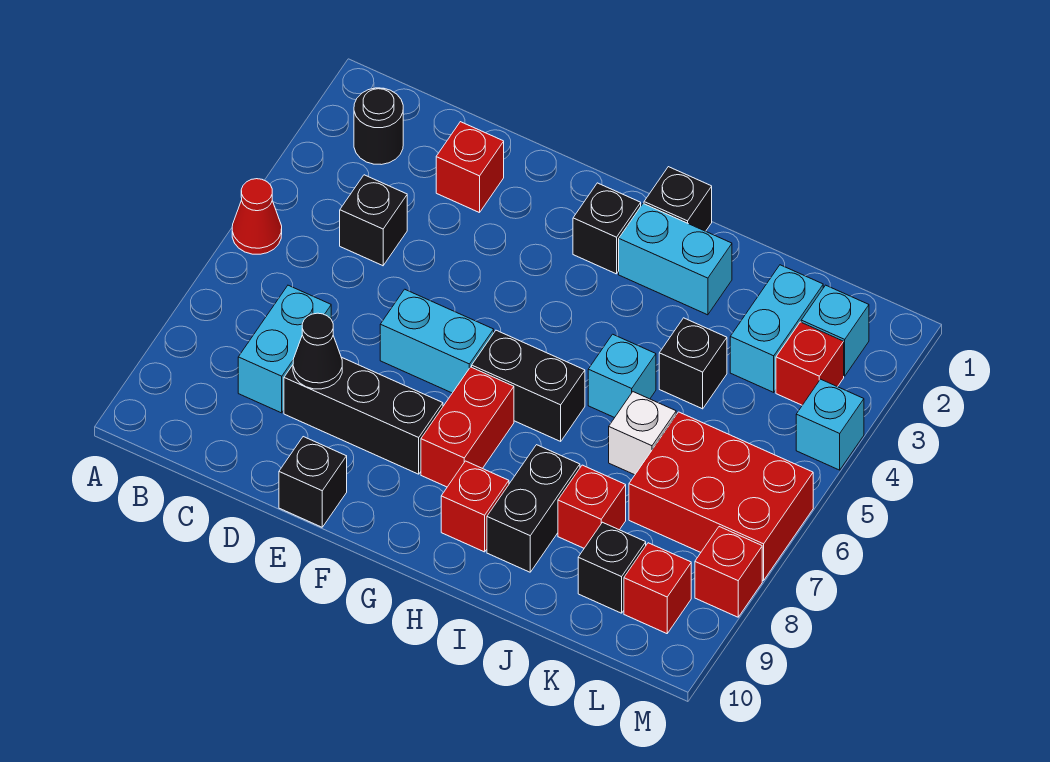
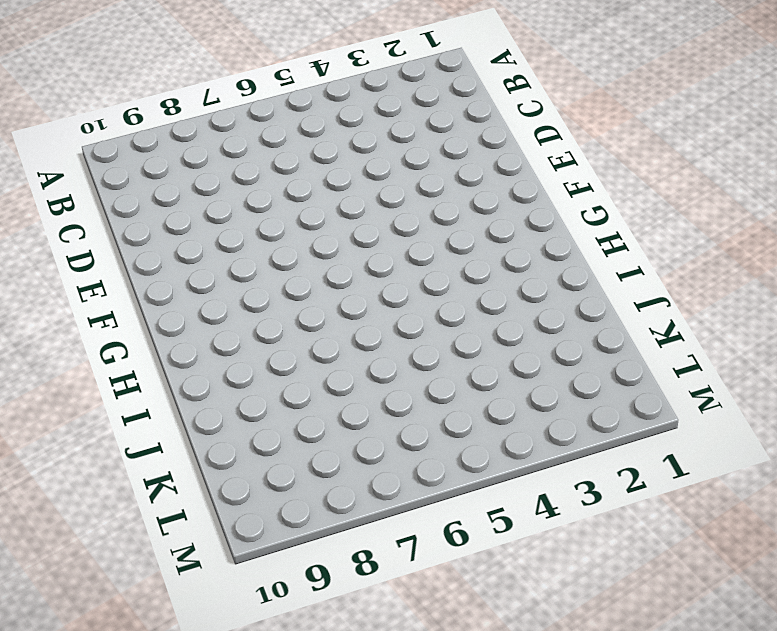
none -> red 1x1 cone [232,179,282,254]
none -> black 1x1 round brick [354,88,403,165]
none -> black 1x1 brick [340,175,407,266]

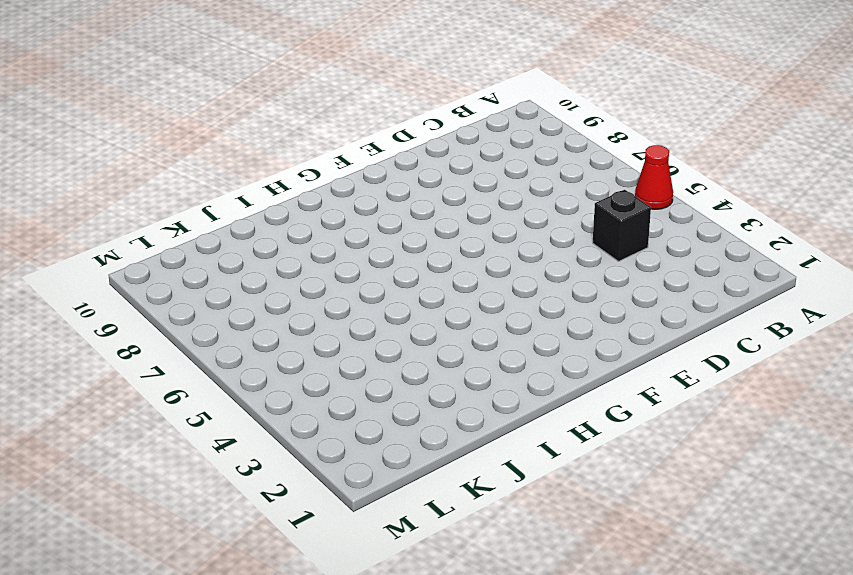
none -> black 1x1 round brick [354,88,403,165]
none -> cyan 1x2 brick [238,285,331,413]
none -> red 1x1 brick [436,122,504,213]

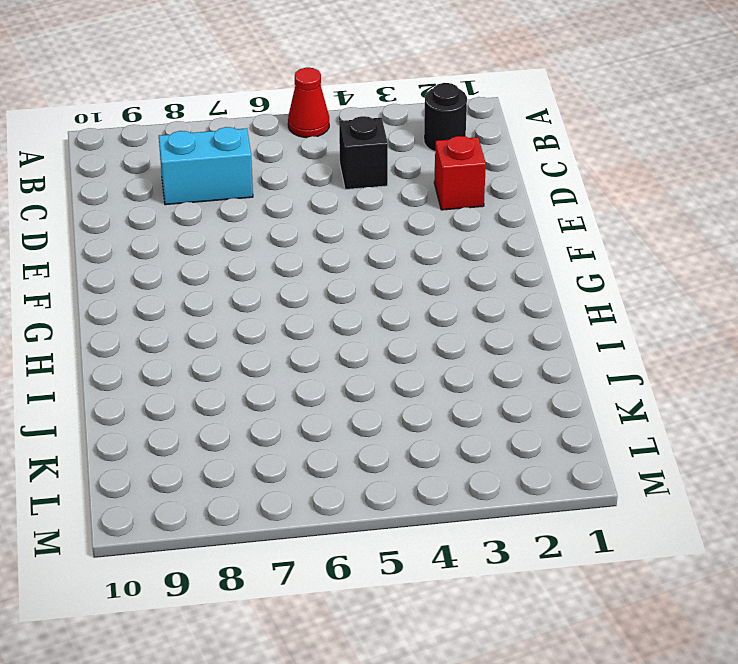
none -> black 1x3 brick [284,357,443,474]
none -> cyan 1x2 brick [380,289,494,393]
none -> black 1x1 brick [279,437,347,527]

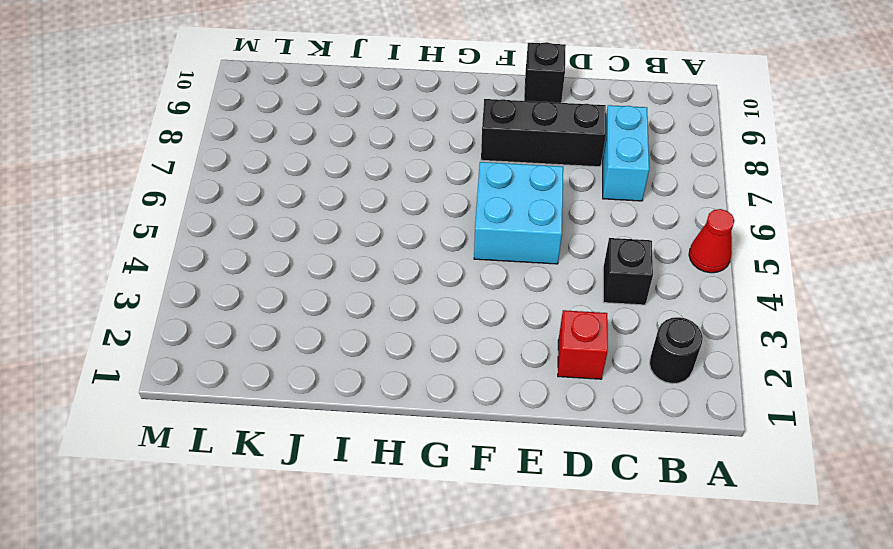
cyan 2x2 brick [474,162,563,264] -> cyan 1x2 brick [380,289,494,393]
none -> black 1x1 brick [573,183,641,274]
none -> black 1x2 brick [472,330,585,441]
none -> red 1x2 brick [421,367,514,487]

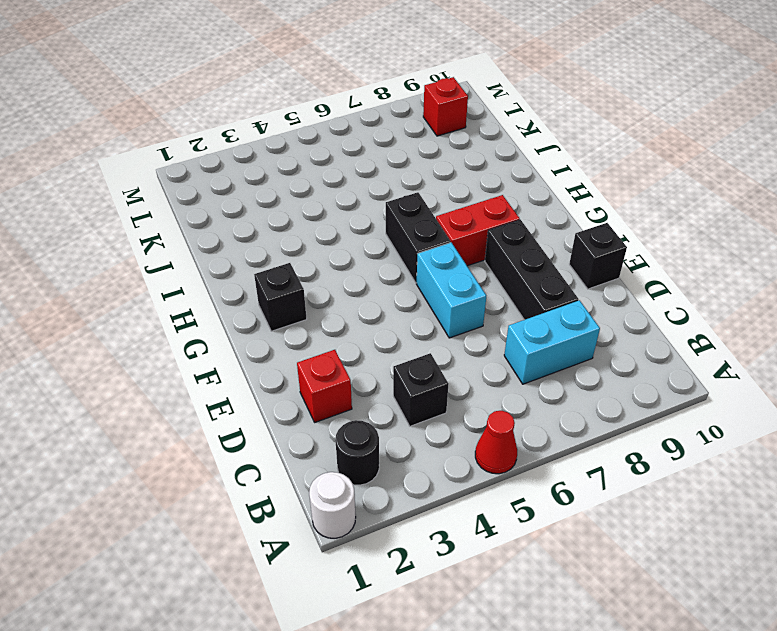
white 1x1 round brick [309,472,356,538] -> none
none -> black 1x1 brick [644,167,712,231]
none -> cyan 1x2 brick [619,204,732,315]
none -> red 1x1 brick [441,461,509,552]

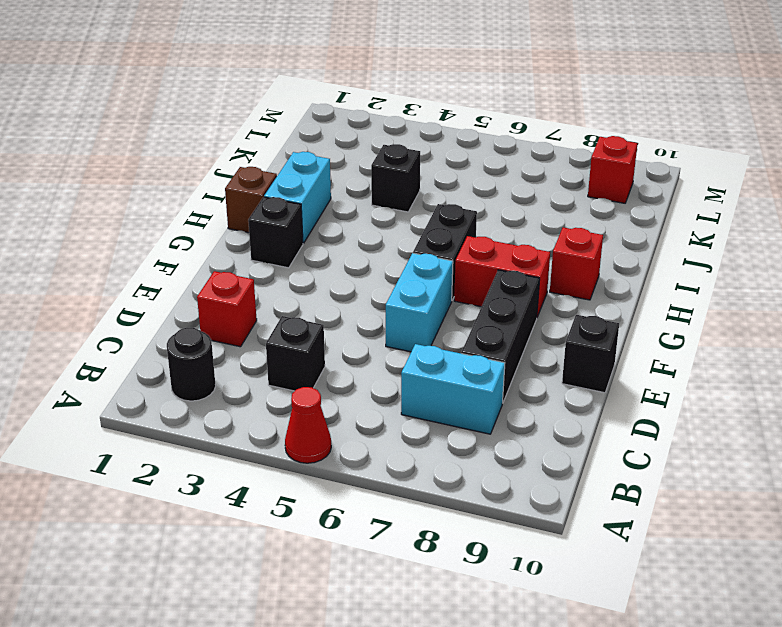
brown 1x1 brick [225,167,277,233] -> black 1x1 brick [644,167,712,231]
none -> cyan 1x1 brick [588,334,656,418]
none -> black 1x2 brick [487,445,580,572]
none -> white 1x1 brick [609,392,676,475]

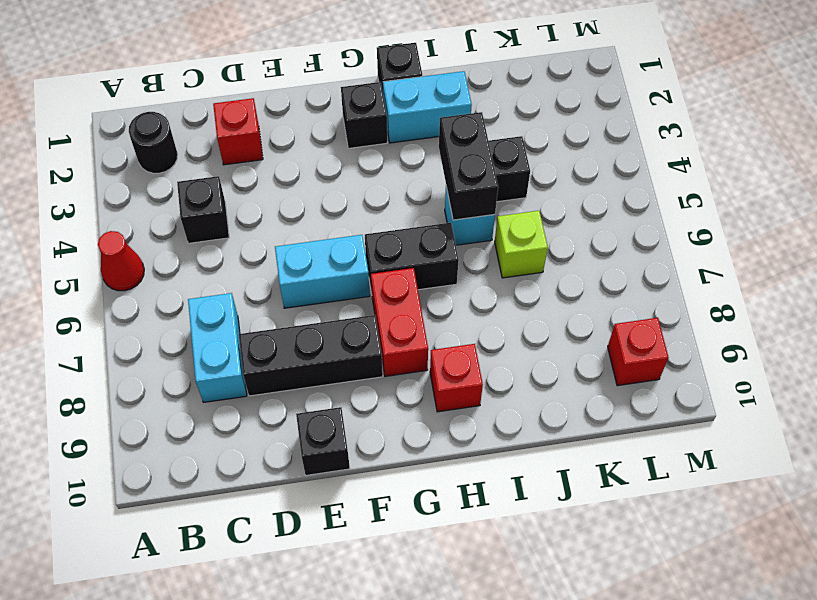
black 1x2 brick [439,112,498,220] -> black 1x2 brick moved to [487,445,580,572]
lime 1x1 brick [495,211,548,278] -> white 1x1 brick [609,392,676,475]
none -> red 1x1 brick [558,465,626,548]
none -> cyan 1x2 brick [730,265,823,392]
none -> red 2x3 brick [629,412,813,581]

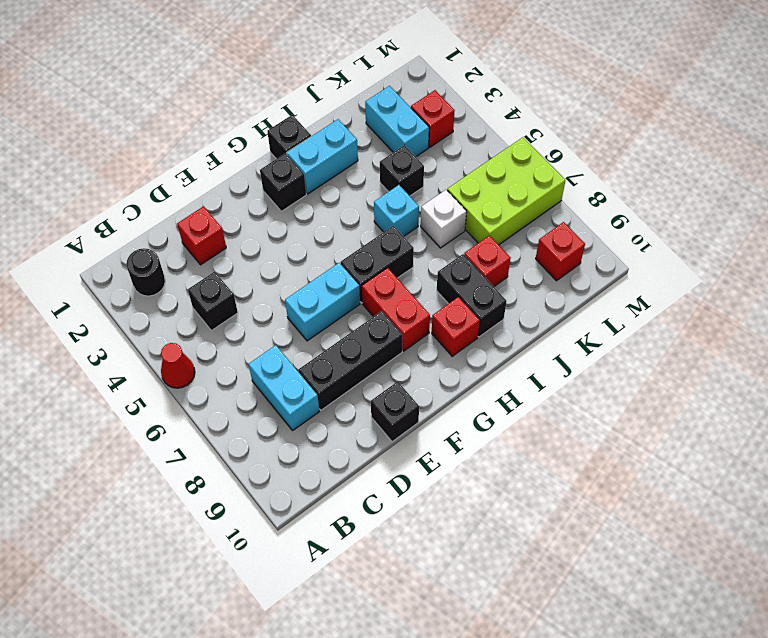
lime 2x3 brick [447,137,566,245] -> red 2x3 brick [629,412,813,581]
none -> black 1x1 brick [578,522,646,613]
none -> cyan 1x1 brick [801,285,869,376]
none -> cyan 1x1 brick [796,379,864,470]

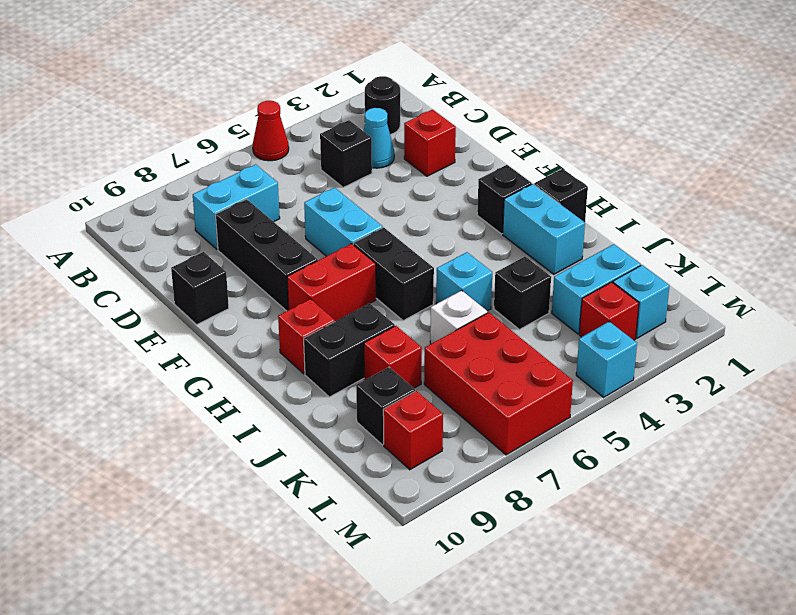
cyan 1x1 cone [363,108,394,168] -> none
none -> red 1x1 brick [695,527,762,617]
none -> black 1x1 cone [293,313,342,389]

